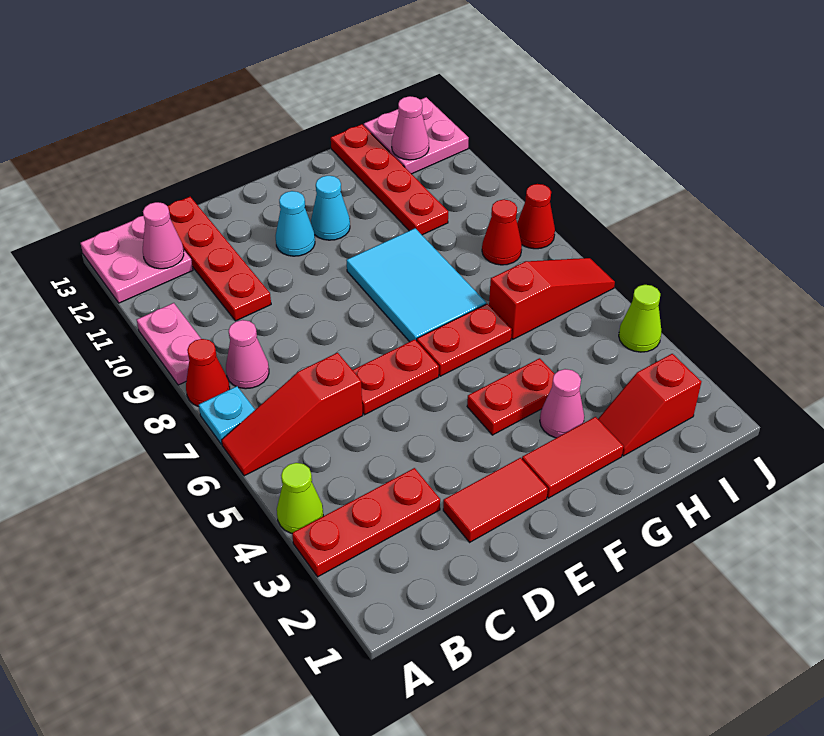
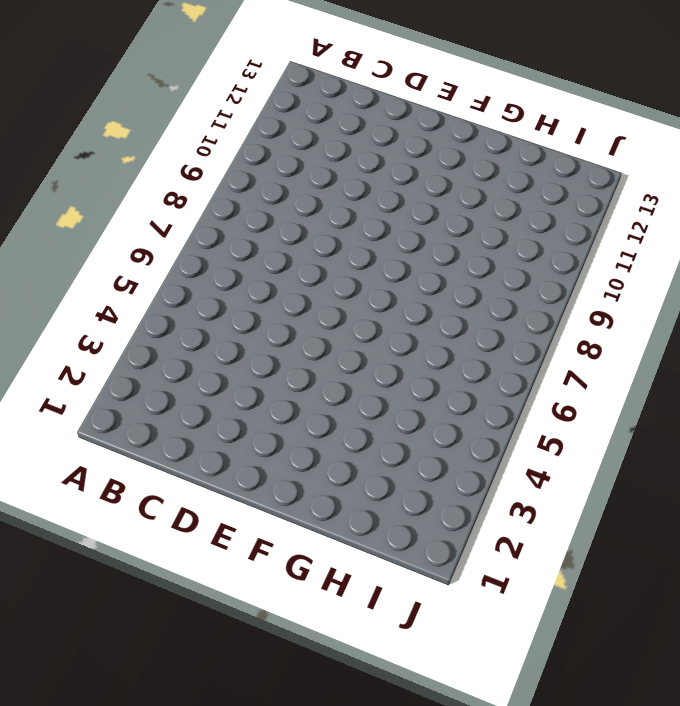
none -> red 1x3 plate [292,468,440,577]
none -> lime 1x1 cone [277,463,323,533]
none -> red 1x3 slope [222,353,363,476]

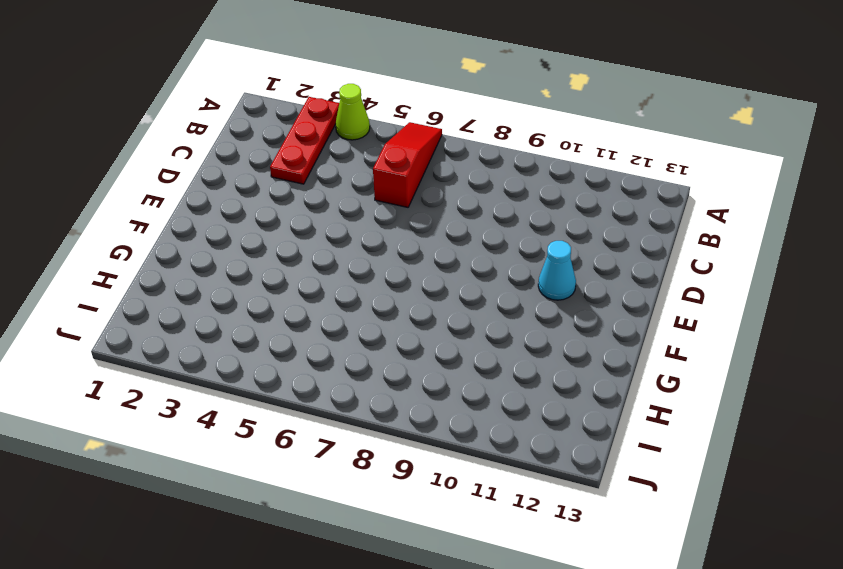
none -> cyan 1x1 plate [199,386,255,444]
none -> red 1x1 cone [186,339,230,406]
none -> pink 1x2 plate [137,303,201,385]

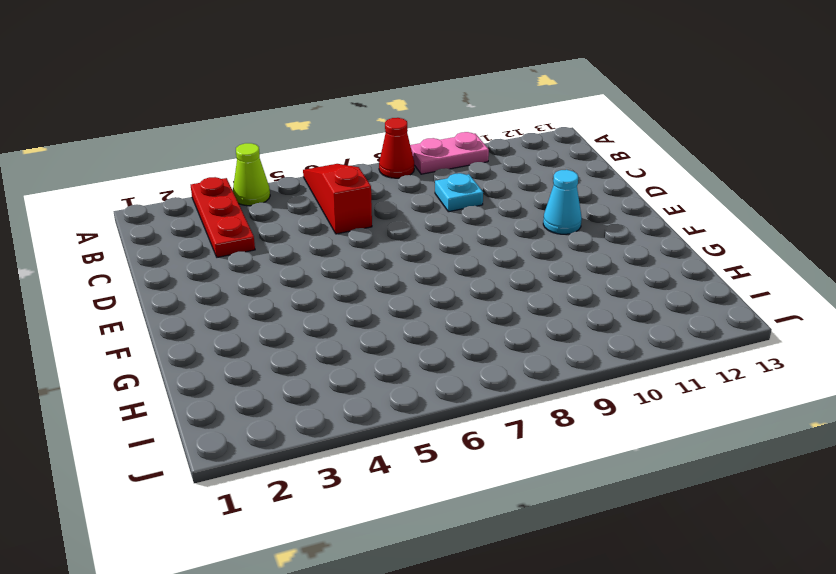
cyan 1x1 plate [435,173,483,212] -> cyan 1x1 plate moved to [199,386,255,444]
none -> pink 2x2 plate [80,216,193,303]
none -> pink 1x1 cone [226,320,269,389]
none -> red 1x4 plate [168,197,271,321]

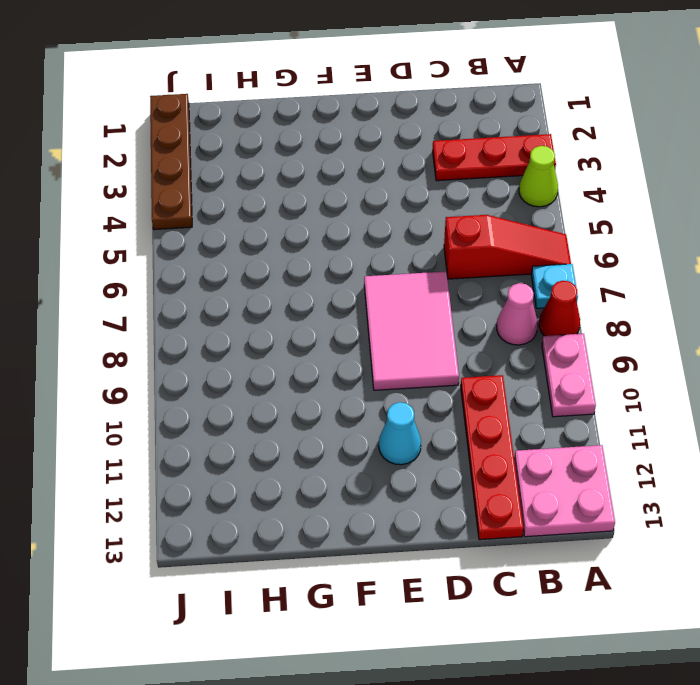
pink 2x3 tile [364,271,459,390] -> none
brown 1x4 plate [150,94,192,230] -> lime 1x1 cone [619,285,662,352]
none -> red 1x2 tile [443,458,548,542]
none -> red 1x2 plate [353,339,439,415]
none -> red 1x2 tile [522,417,624,498]

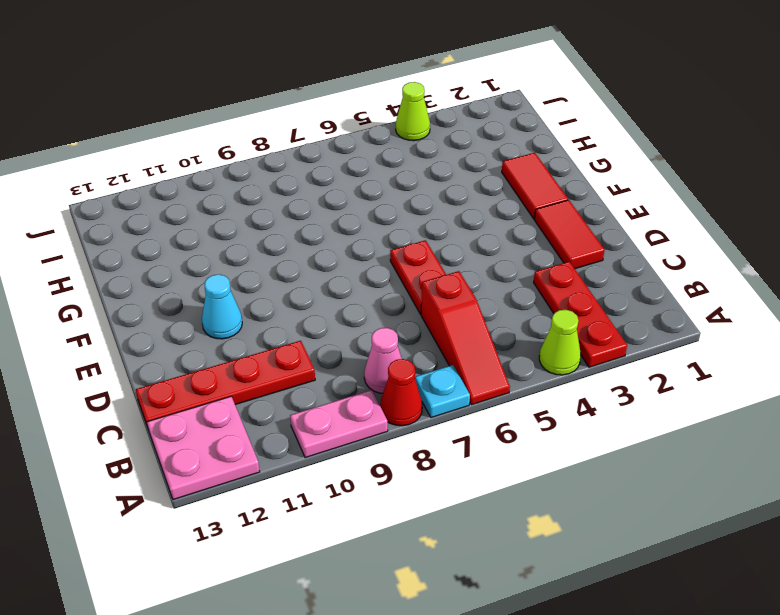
none -> red 1x2 plate [467,358,554,435]
none -> red 1x2 plate [417,304,512,376]
none -> cyan 2x3 tile [346,228,486,342]

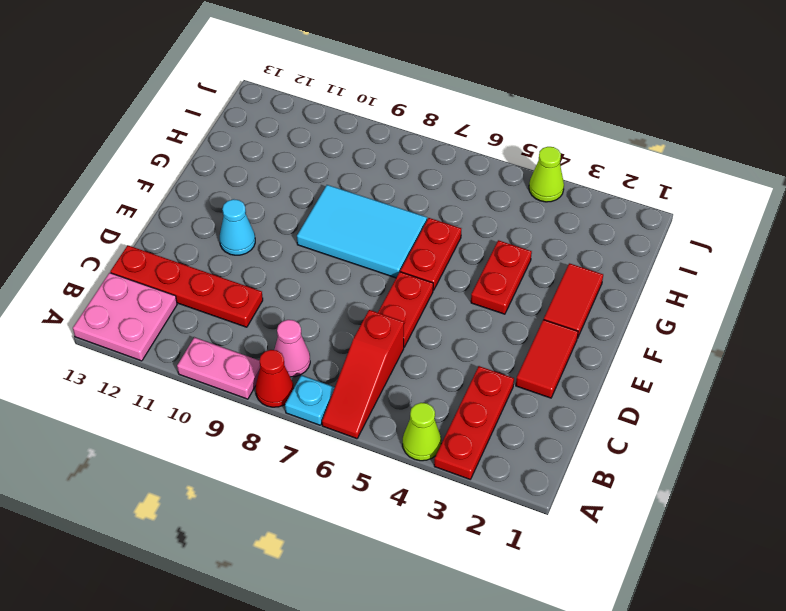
none -> cyan 1x1 cone [311,176,350,240]
none -> pink 1x1 cone [540,369,584,438]
none -> red 1x2 slope [598,354,701,456]

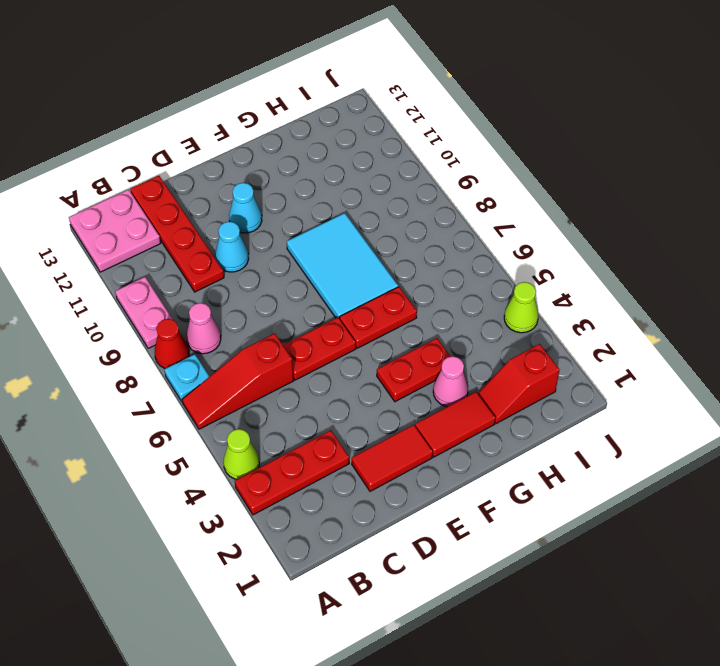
cyan 1x1 cone [215,222,249,272] -> cyan 1x1 cone moved to [311,176,350,240]
none -> red 1x3 slope [489,258,615,339]
none -> red 1x4 plate [331,124,448,235]
none -> red 1x1 cone [482,200,522,265]

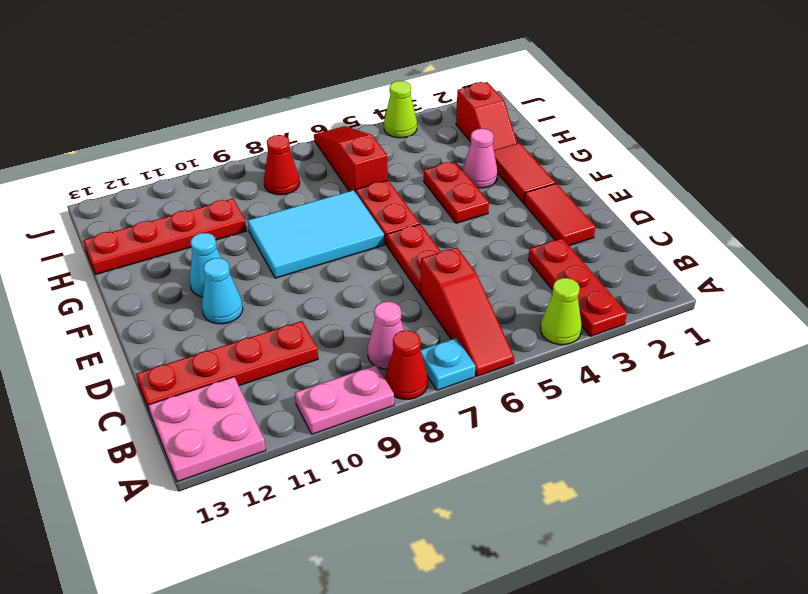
none -> pink 2x2 plate [364,97,469,174]
none -> red 1x1 cone [517,184,555,249]
none -> pink 1x1 cone [143,202,184,269]

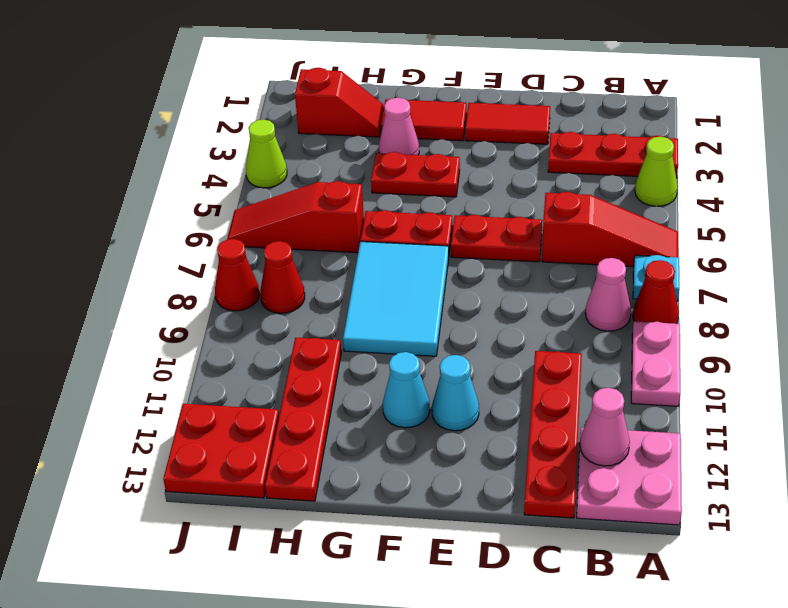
red 2x2 plate [163,404,279,498] -> pink 2x2 plate [364,97,469,174]
none -> pink 1x1 cone [392,96,429,160]

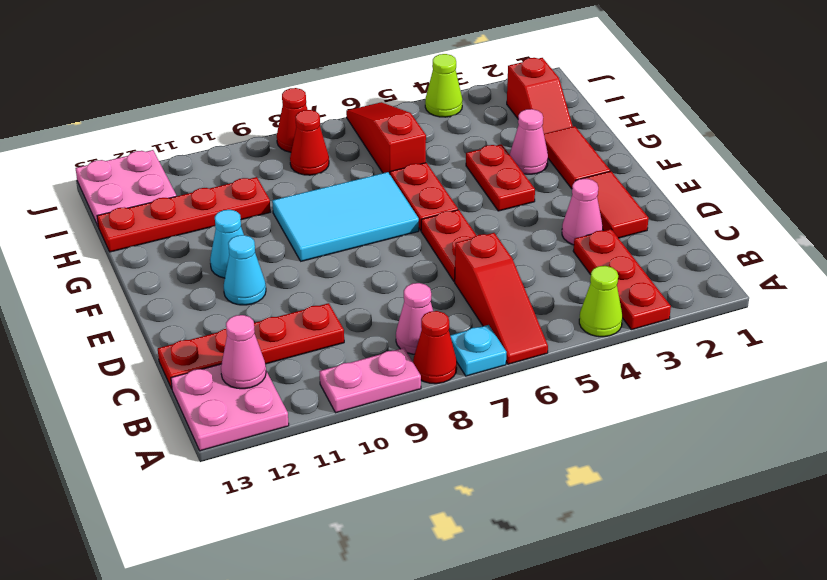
pink 1x1 cone [562,179,603,245] -> pink 1x1 cone moved to [392,96,429,160]

